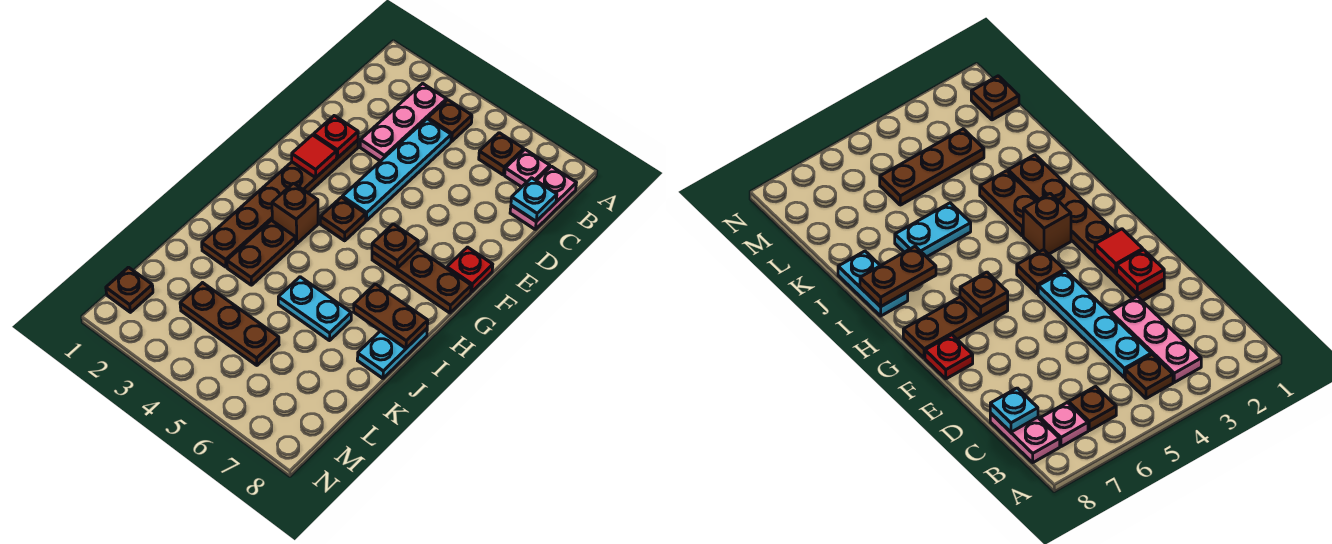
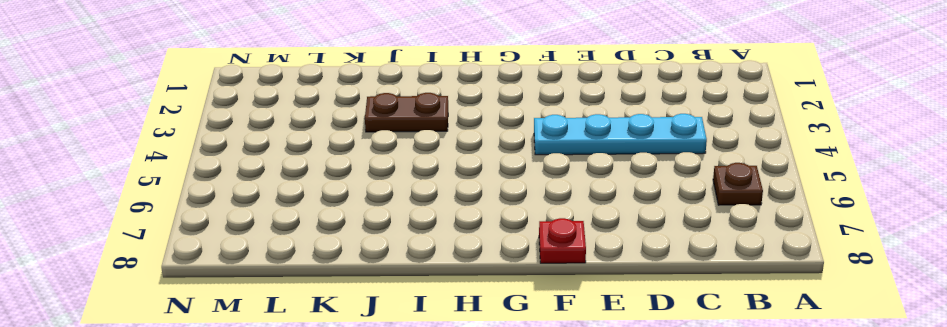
none -> pink 1x3 plate [360,83,447,161]
none -> brown 1x1 plate [428,100,472,141]
none -> pink 1x1 plate [505,150,550,187]

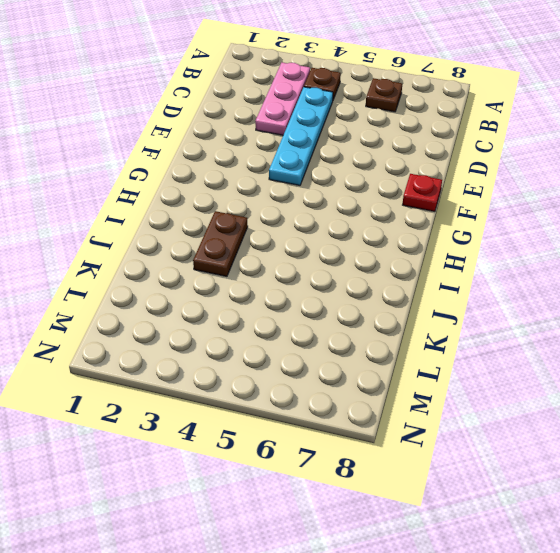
none -> pink 1x1 plate [505,150,550,187]
none -> pink 1x2 plate [510,166,577,229]
none -> brown 1x6 plate [202,140,358,267]

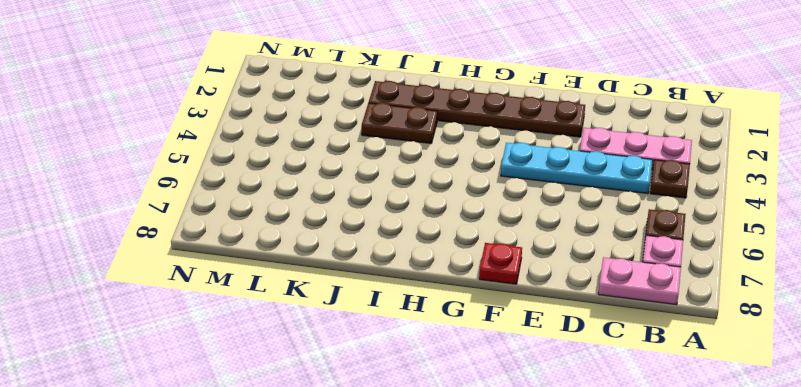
none -> brown 1x1 plate [320,197,366,241]
none -> brown 1x3 plate [372,249,471,313]
none -> brown 1x1 brick [272,183,318,244]

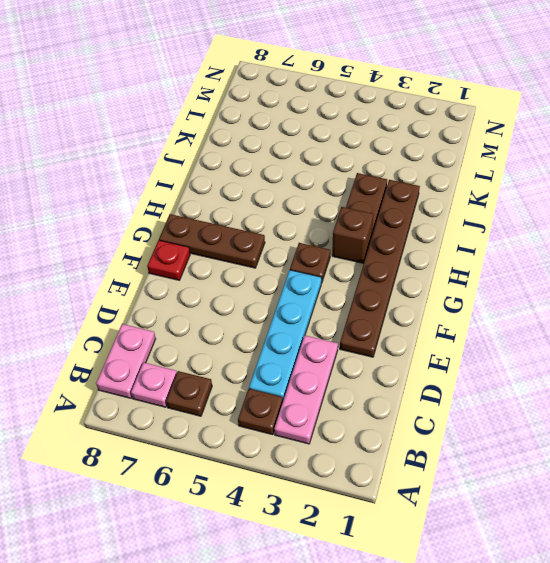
none -> cyan 1x2 plate [357,329,427,378]
none -> cyan 1x2 plate [278,277,351,341]
none -> brown 1x3 plate [180,283,279,365]

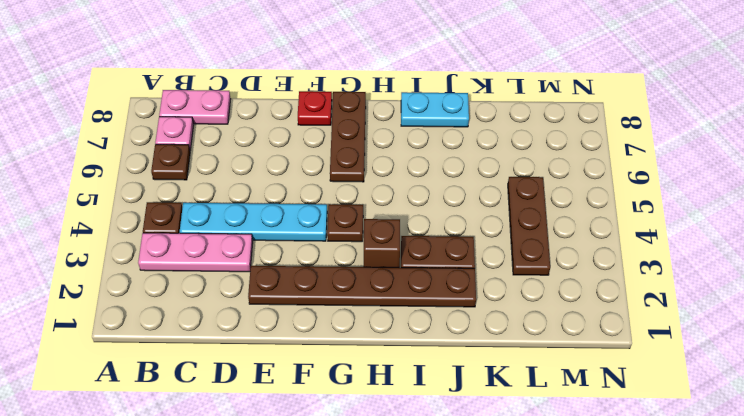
none -> cyan 1x2 plate [278,277,351,341]
none -> brown 1x1 plate [106,267,153,312]
none -> cyan 1x1 plate [511,178,557,221]

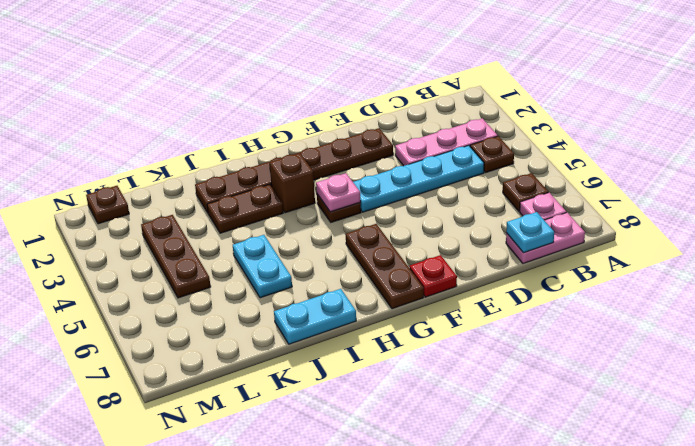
pink 1x1 plate [316,173,361,212] -> none
none -> red 1x1 plate [314,116,358,158]
none -> red 1x1 tile [292,135,337,177]
none -> brown 1x1 plate [372,224,418,268]

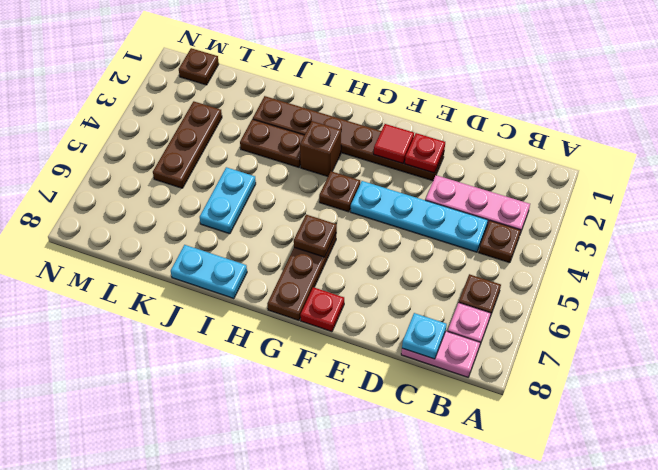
none -> brown 1x2 plate [354,284,428,348]

